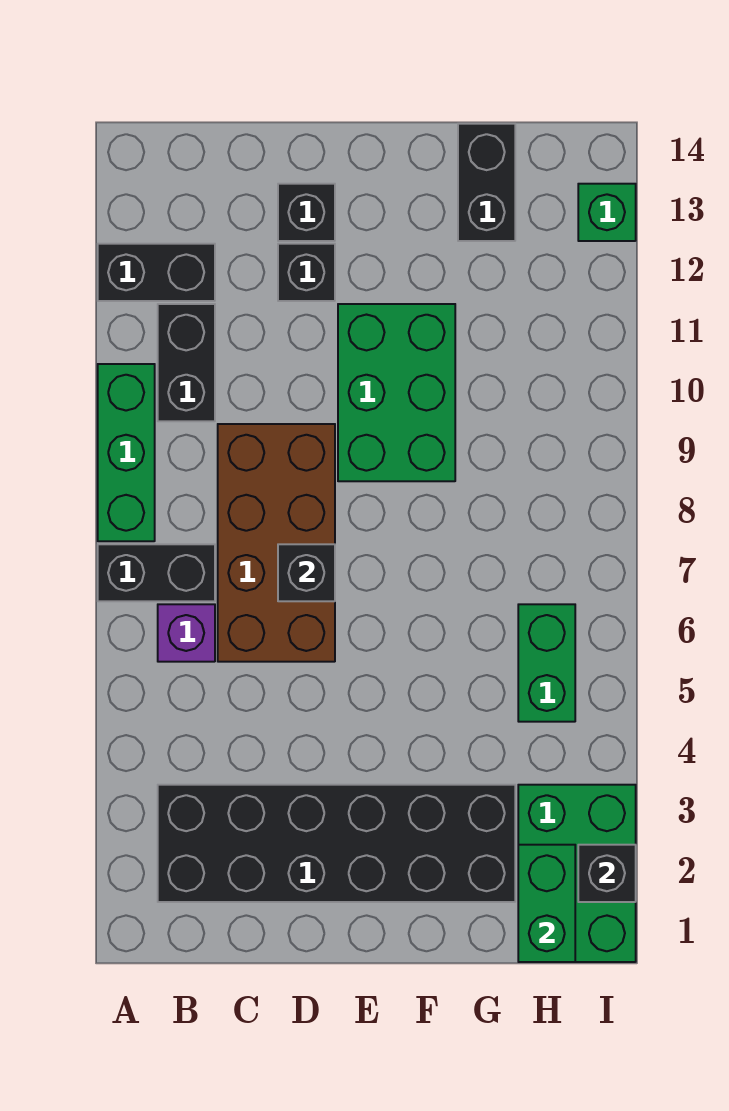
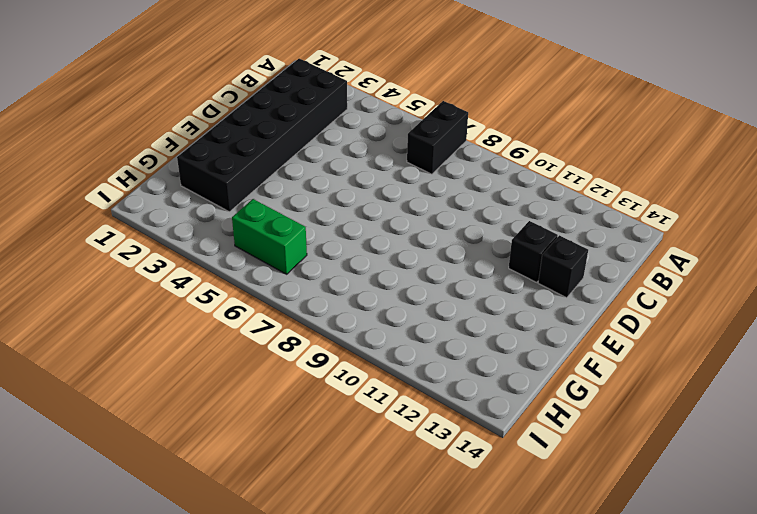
none -> green 1x3 brick [98,364,155,541]
none -> black 1x2 brick [98,244,215,301]
none -> purple 1x1 brick [158,604,215,662]

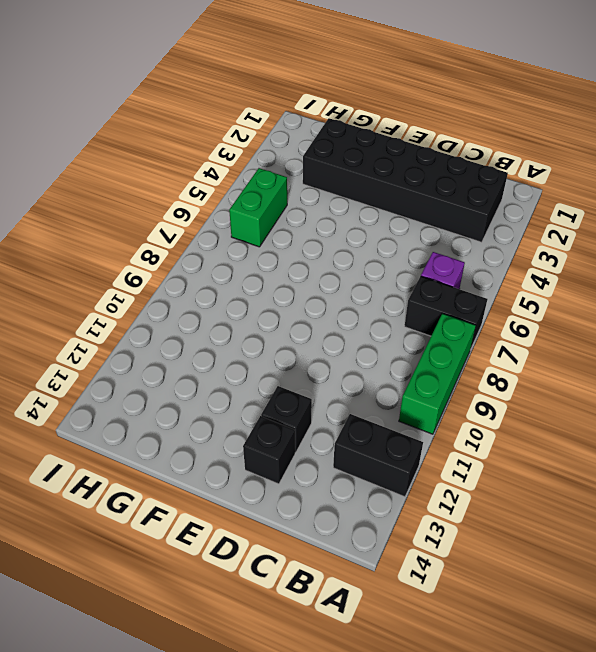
none -> black 1x2 brick [158,304,215,421]
none -> brown 2x4 brick [218,424,335,662]
none -> green 2x3 brick [338,304,455,481]

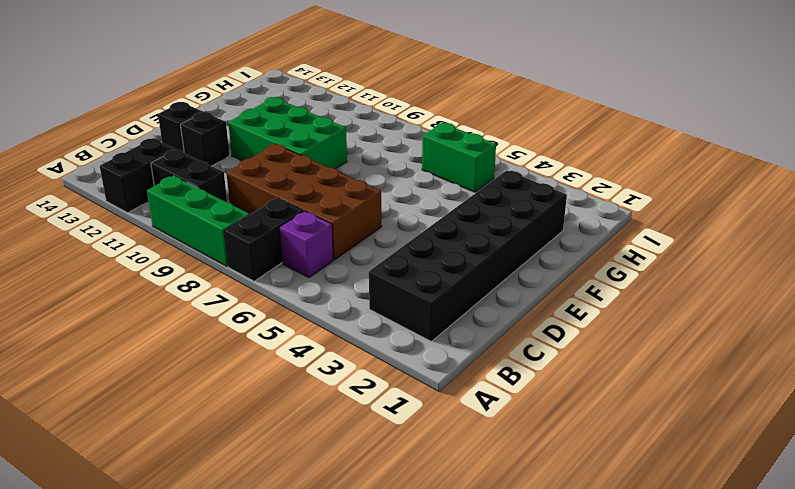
none -> black 1x2 brick [458,124,515,241]
none -> green 2x3 brick [518,785,636,962]
none -> green 1x1 brick [578,184,636,241]

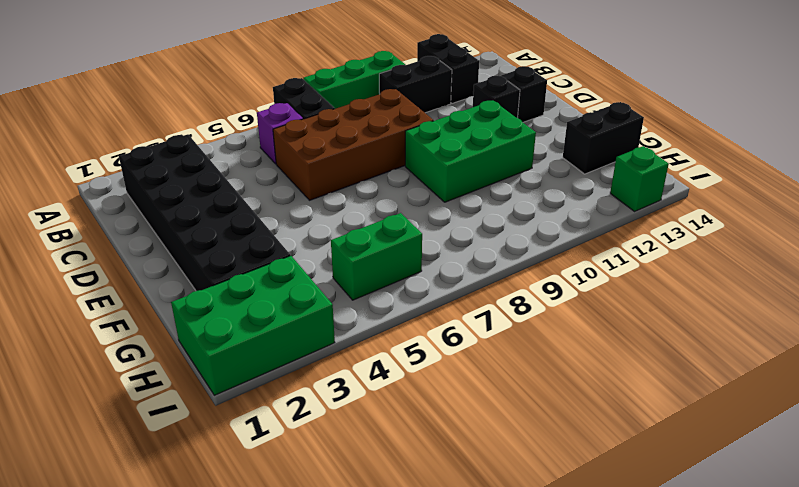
none -> black 1x1 brick [278,544,335,601]
none -> green 1x2 brick [518,845,575,962]
none -> black 1x1 brick [578,845,636,902]

